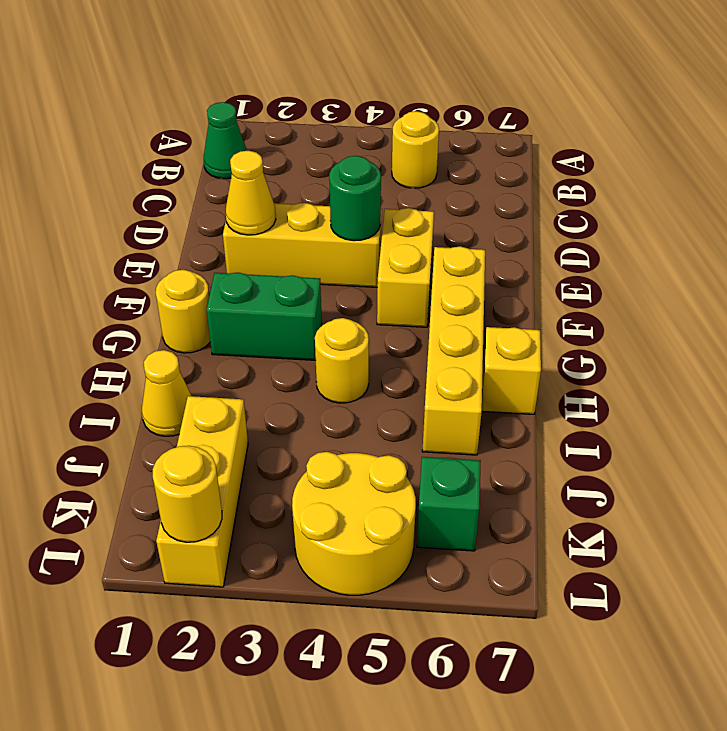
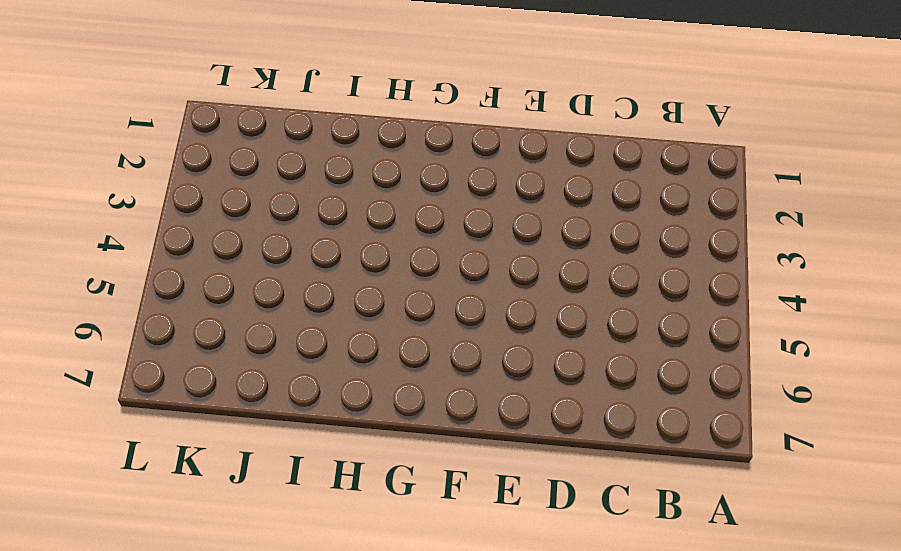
none -> green 1x1 cone [204,102,247,179]
none -> yellow 1x1 round brick [392,111,439,188]
none -> yellow 1x3 brick [223,203,382,287]

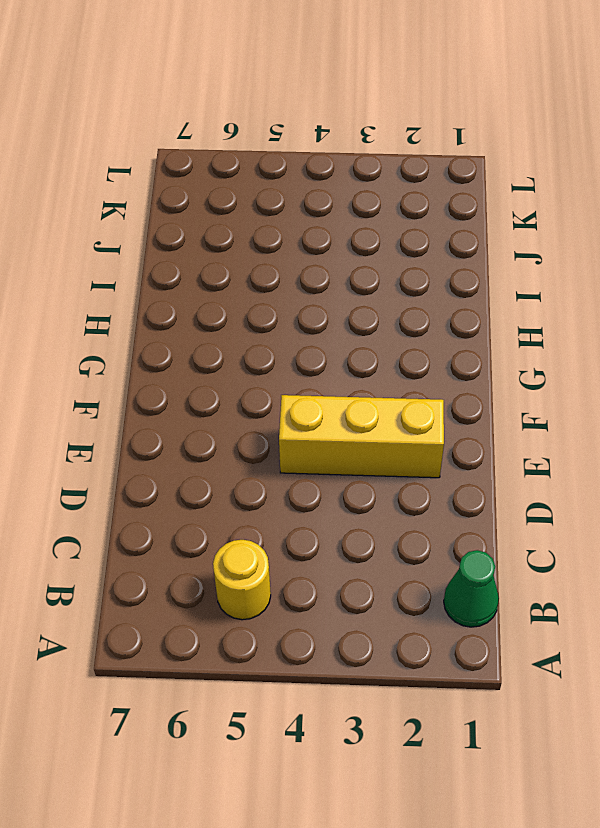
none -> yellow 1x2 brick [377,208,434,327]
none -> yellow 1x4 brick [422,246,485,455]
none -> yellow 1x1 round brick [156,270,210,353]

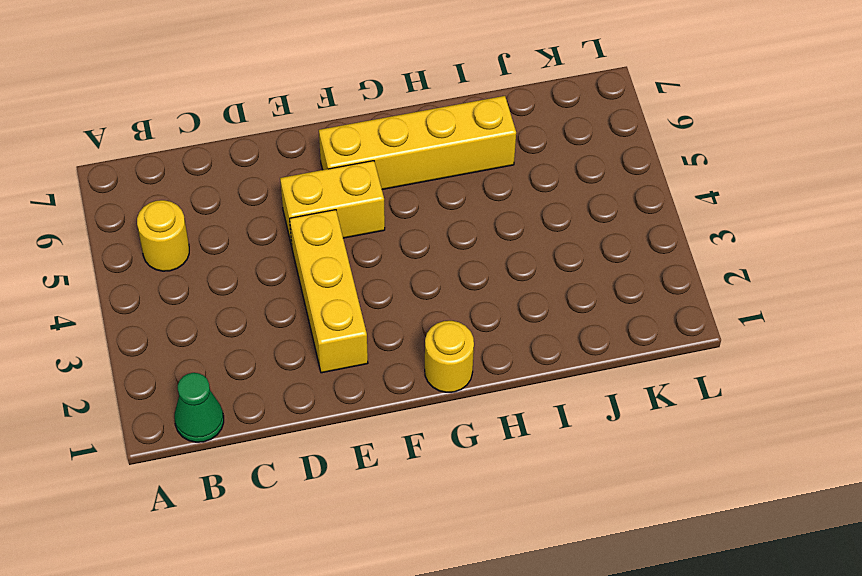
none -> green 1x2 brick [207,273,322,360]
none -> yellow 1x1 round brick [315,318,369,403]
none -> yellow 1x1 brick [482,327,541,414]

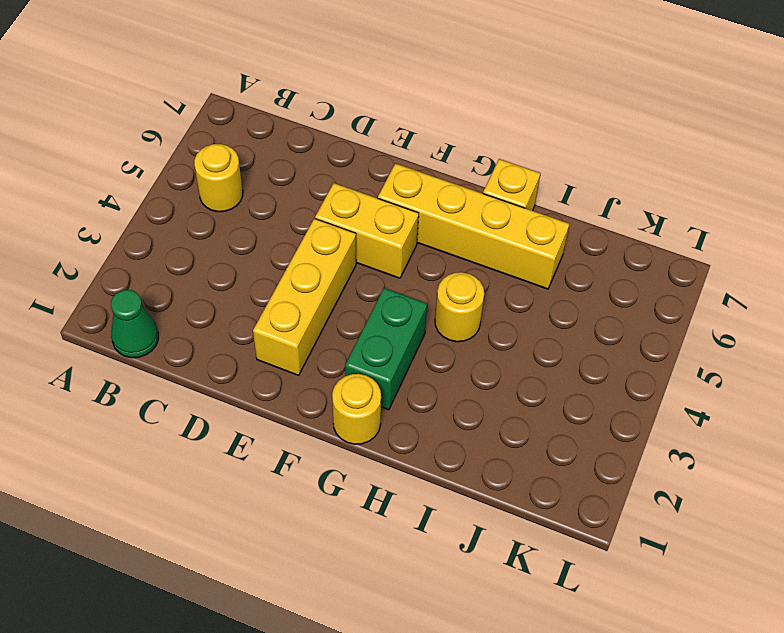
none -> yellow 1x1 cone [142,350,192,436]
none -> yellow 1x3 brick [156,396,248,587]
none -> yellow 2x2 round brick [292,452,416,595]

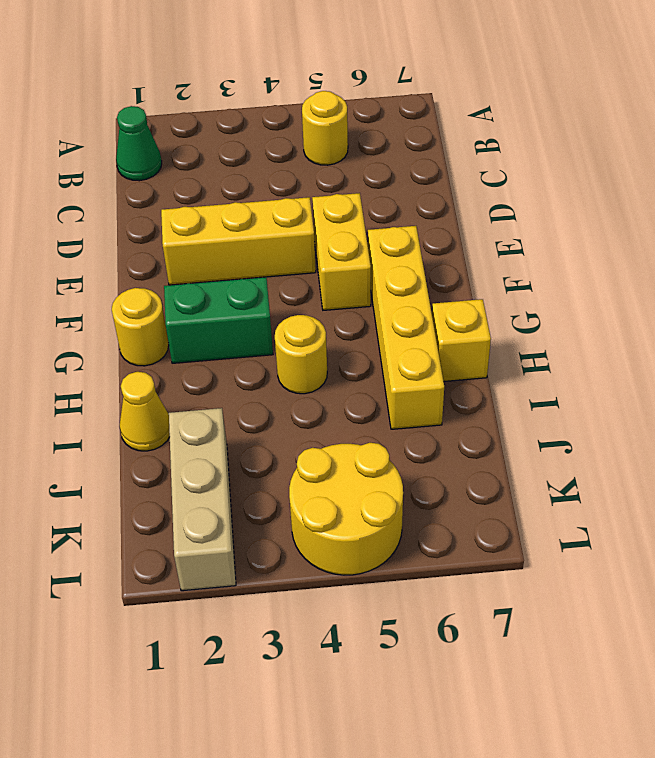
tan 1x3 brick [169,408,236,591] -> yellow 1x3 brick [156,396,248,587]
none -> green 1x1 brick [417,457,481,551]
none -> yellow 1x1 cone [226,151,276,235]
none -> green 1x1 round brick [329,156,381,241]

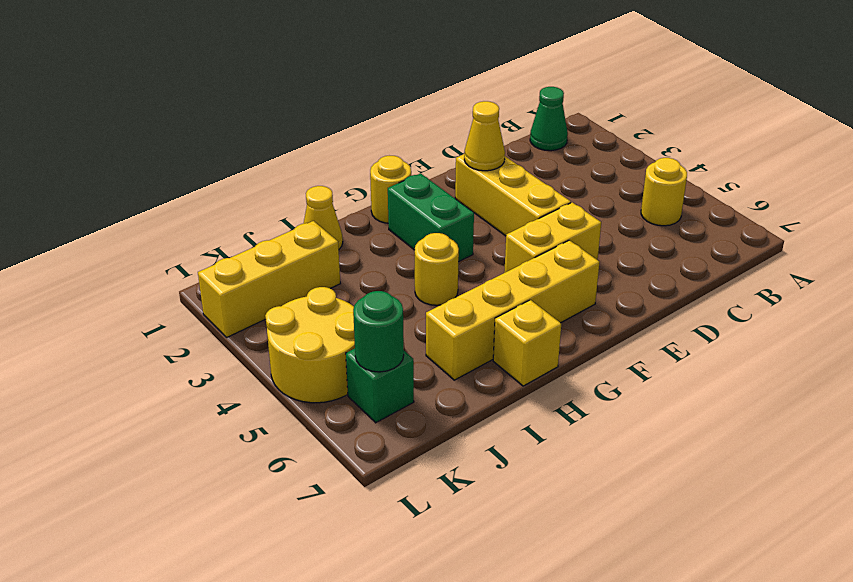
green 1x1 round brick [353,291,404,372] -> green 1x1 round brick moved to [329,156,381,241]
none -> yellow 1x1 round brick [153,446,222,542]

